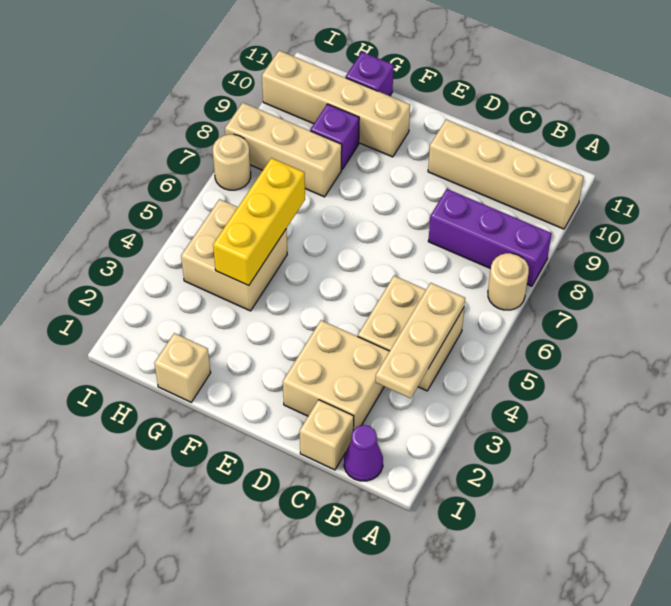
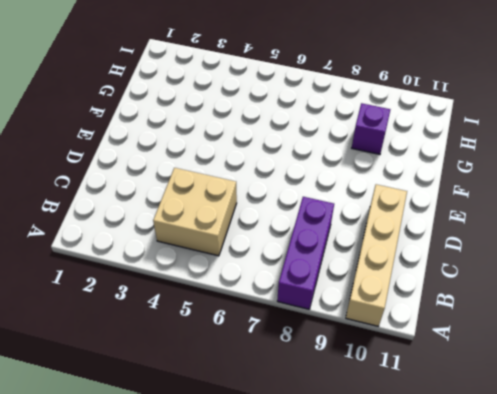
none -> tan 1x1 round brick [488,253,529,310]
none -> purple 1x1 cone [344,425,383,481]
none -> tan 1x1 brick [300,400,354,470]

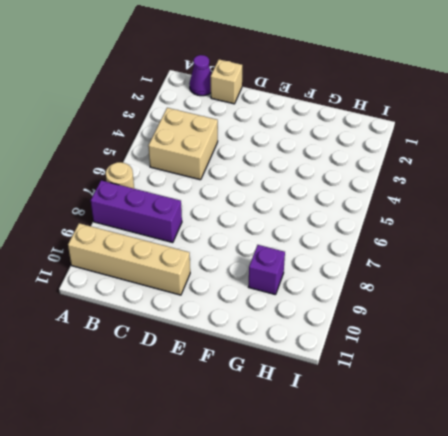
none -> tan 2x2 brick [283,320,389,430]
none -> tan 1x4 brick [262,51,410,157]
none -> tan 1x1 brick [154,333,211,402]

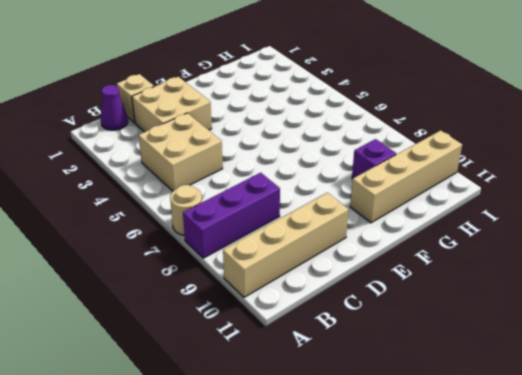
none -> tan 1x1 brick [154,333,211,402]
none -> tan 2x2 brick [181,199,287,311]
none -> tan 1x3 brick [225,103,342,197]

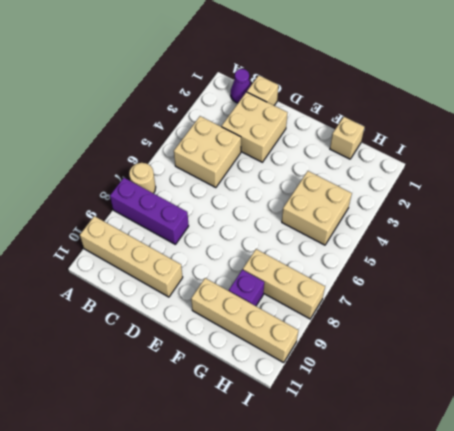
none -> purple 1x1 brick [346,52,394,96]
none -> tan 1x1 round brick [213,134,251,190]
none -> tan 1x3 plate [376,283,465,398]

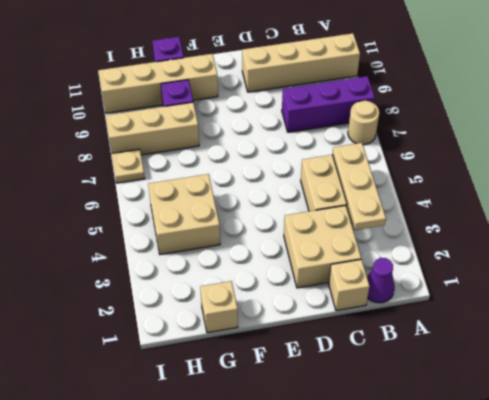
tan 1x1 plate [112,149,145,183] -> tan 1x1 round brick [213,134,251,190]
none -> yellow 1x3 brick [213,158,305,286]

